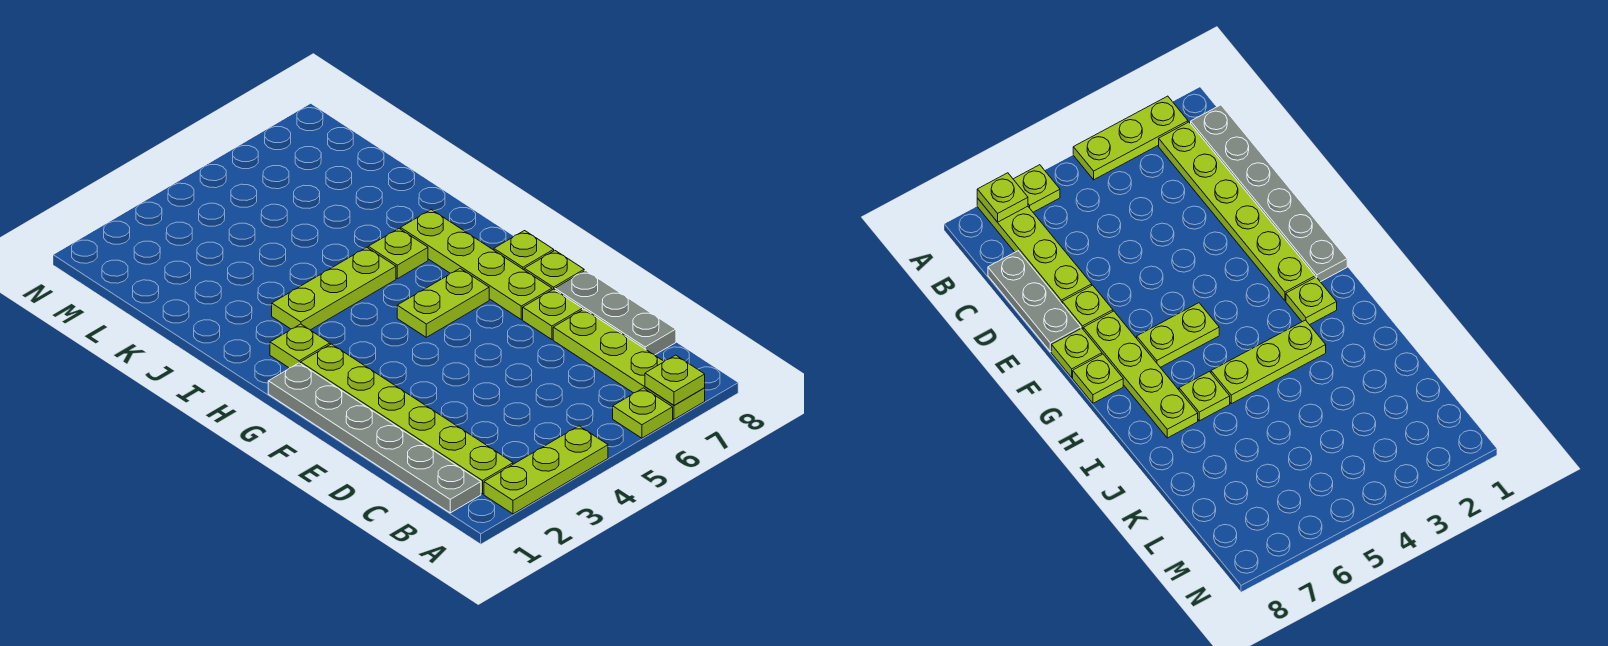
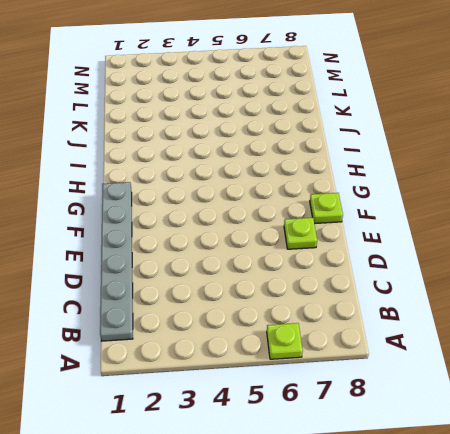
none -> lime 1x3 plate [484,426,608,514]
none -> lime 1x4 plate [553,309,705,419]
none -> lime 1x6 plate [301,344,513,494]

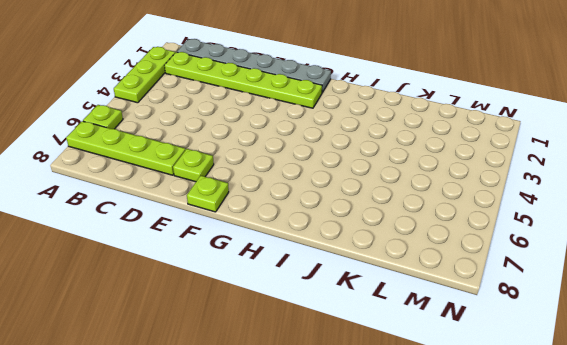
none -> grey 1x3 plate [555,270,676,355]
none -> lime 1x4 plate [401,210,552,319]
none -> lime 1x2 plate [397,268,489,337]

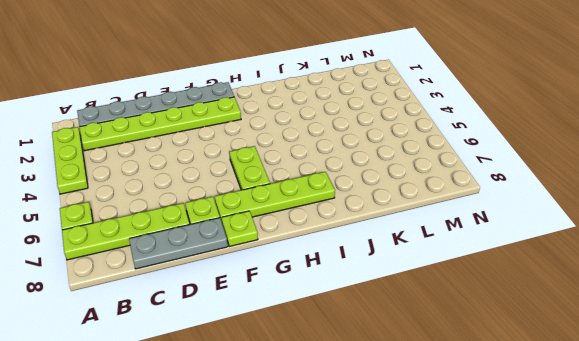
none -> lime 1x1 plate [494,231,554,270]
none -> lime 1x1 plate [270,324,330,368]
none -> lime 1x3 plate [272,247,396,330]

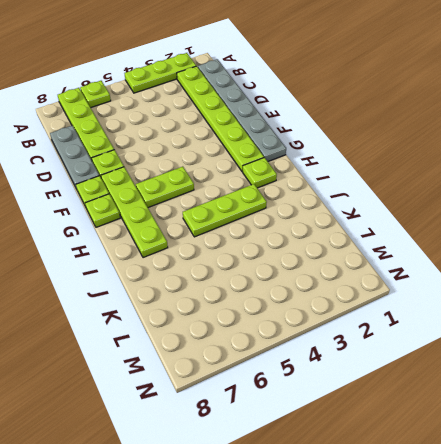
none -> lime 1x1 plate [368,229,428,279]
none -> lime 1x1 plate [645,355,705,405]

